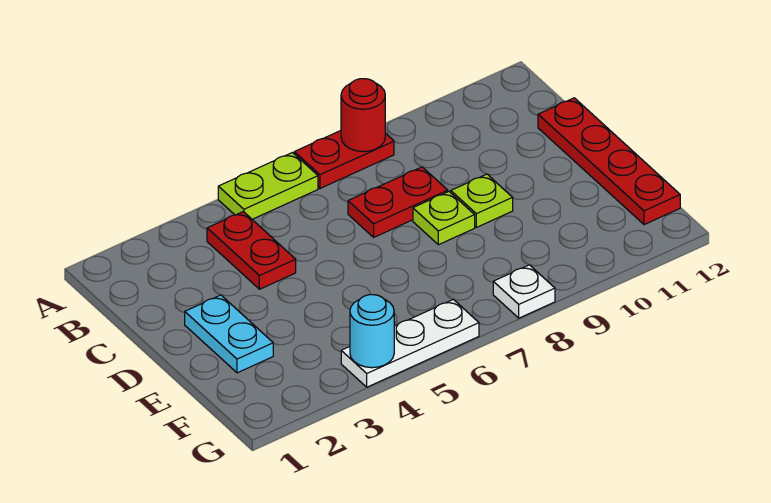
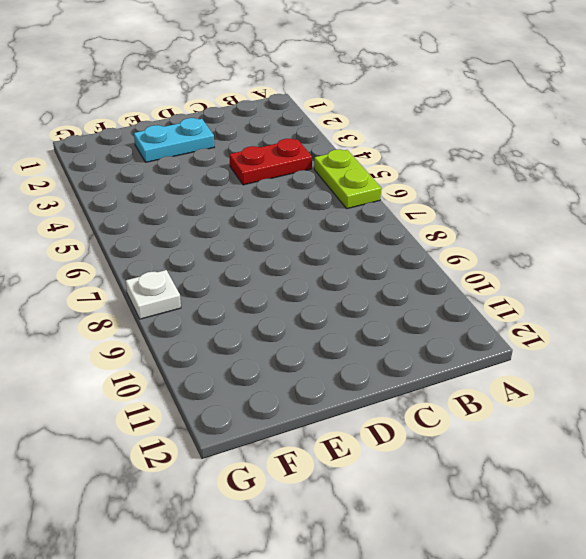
none -> red 1x2 plate [294,131,394,188]
none -> red 1x2 plate [348,167,448,237]
none -> red 1x4 plate [538,98,680,225]

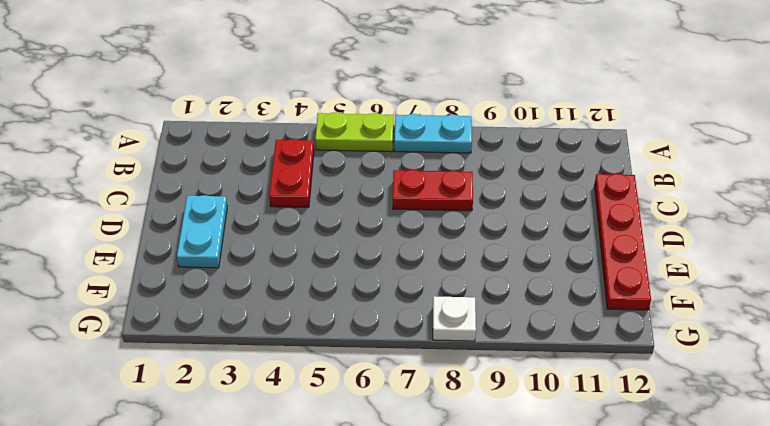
cyan 1x2 plate [394,114,472,153] -> red 1x2 plate [294,131,394,188]
none -> lime 1x1 plate [413,192,475,245]
none -> lime 1x1 plate [451,174,513,227]
none -> white 1x3 plate [341,299,479,387]

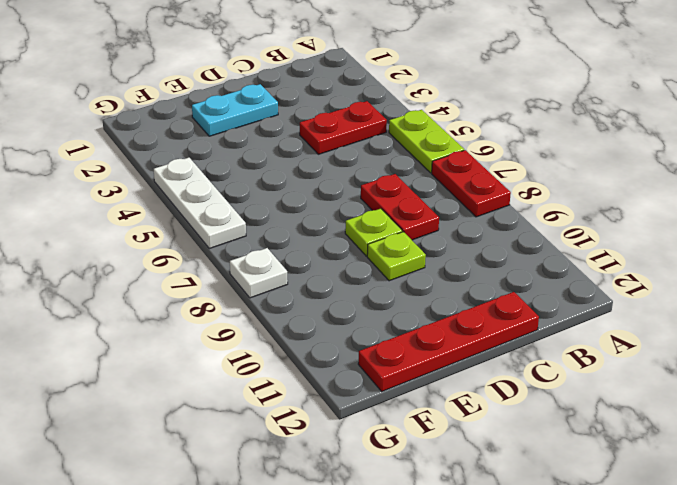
none -> red 1x1 round brick [341,79,385,152]
none -> cyan 1x1 round brick [350,295,394,368]

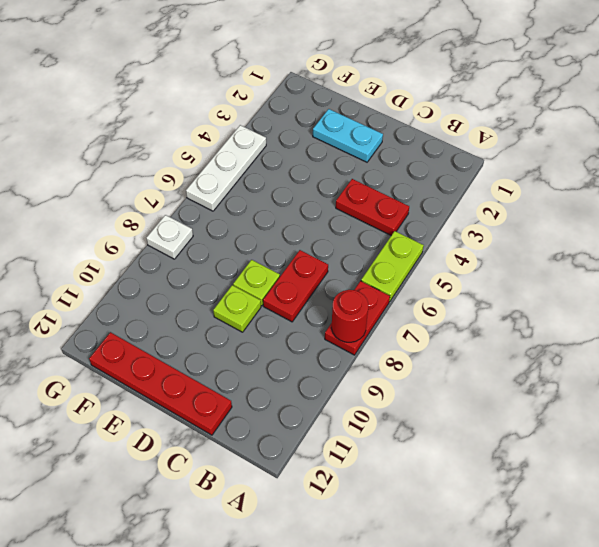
none -> cyan 1x1 round brick [350,295,394,368]

